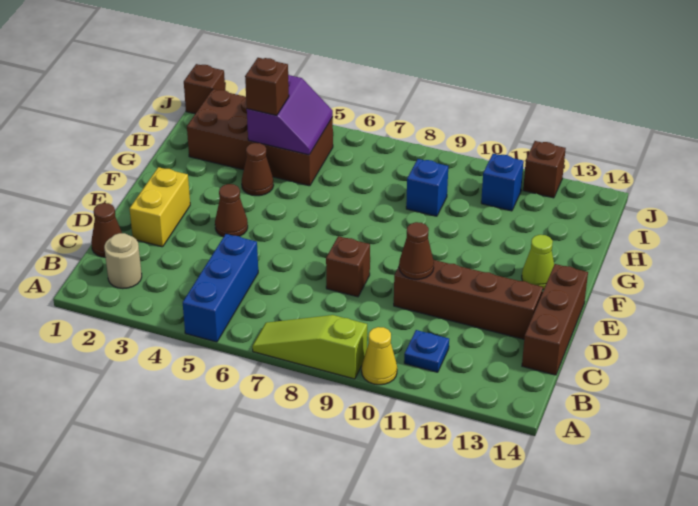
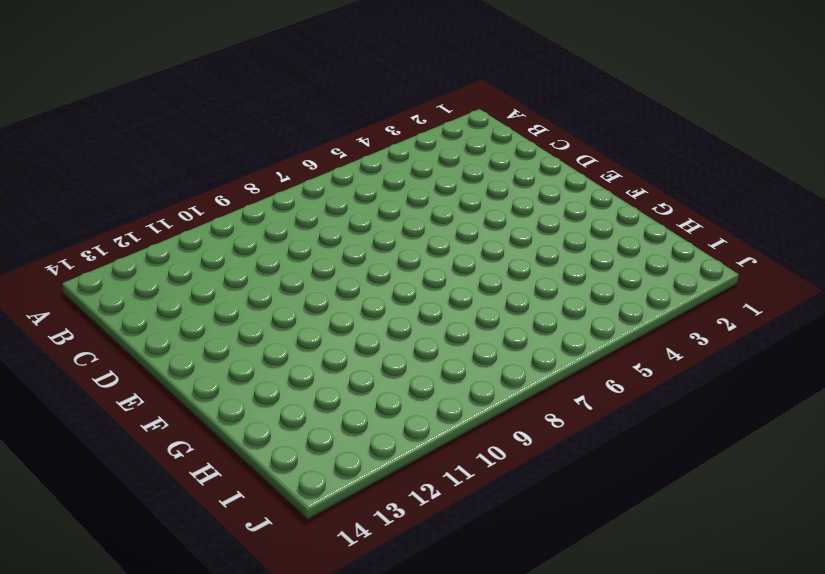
none -> blue 1x3 brick [183,234,258,342]
none -> lime 1x3 slope [252,315,367,379]
none -> yellow 1x1 cone [362,327,397,385]

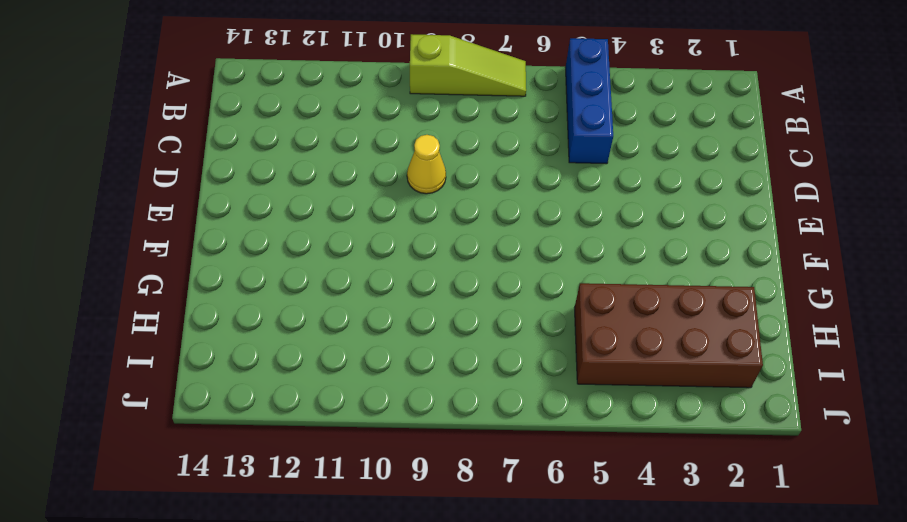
yellow 1x1 cone [407,135,446,194] -> yellow 1x1 cone moved to [362,327,397,385]
none -> tan 1x1 round brick [104,233,142,289]
none -> blue 1x1 plate [404,330,449,372]
none -> brown 1x1 cone [91,203,122,257]

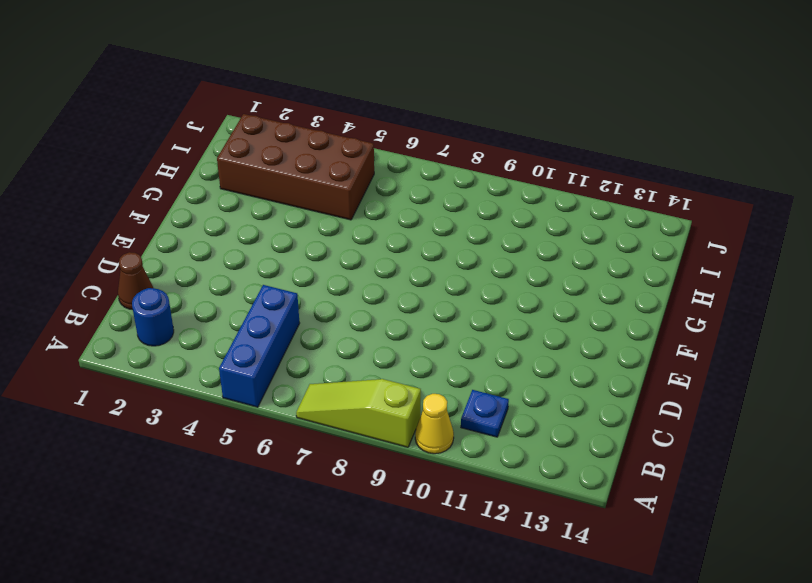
blue 1x1 round brick [132,288,174,346] -> tan 1x1 round brick [104,233,142,289]
none -> brown 1x3 brick [522,264,588,375]
none -> yellow 1x2 brick [130,167,190,247]
none -> brown 1x1 brick [326,236,370,297]

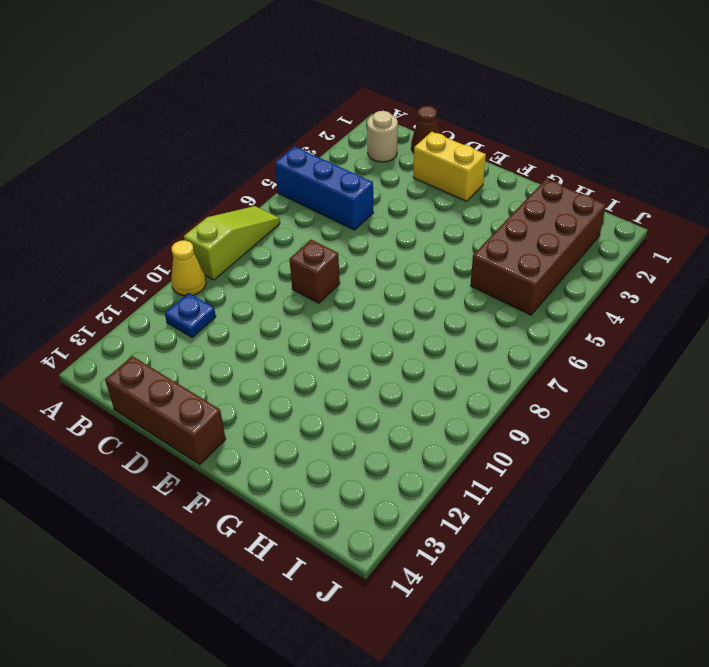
none -> brown 1x4 brick [394,260,543,339]
none -> brown 1x1 cone [215,184,248,237]
none -> lime 1x1 cone [522,235,554,290]

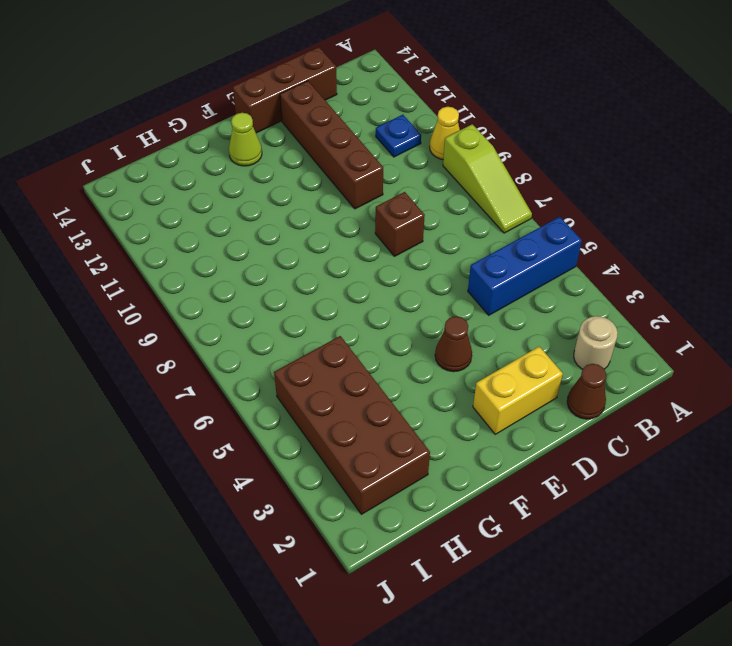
none -> brown 1x1 cone [242,143,274,196]
none -> blue 1x1 brick [406,159,448,216]
none -> blue 1x1 brick [481,154,524,211]

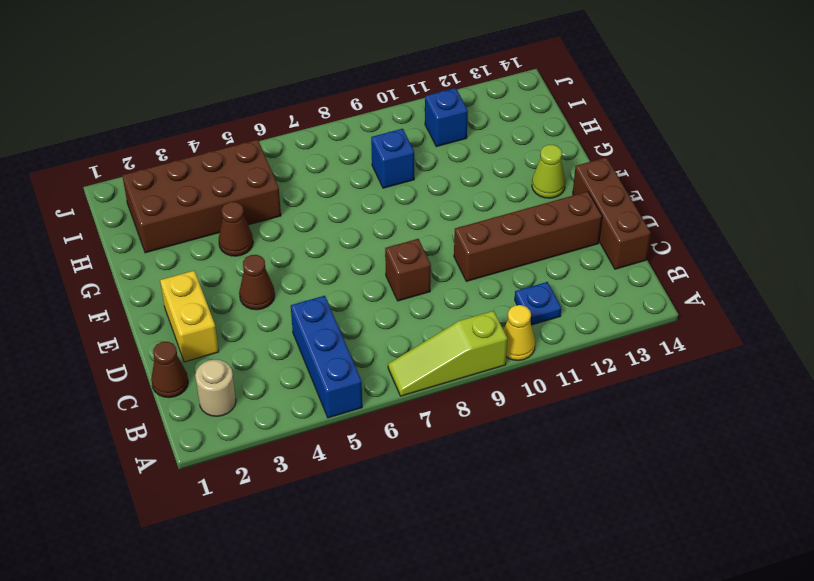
none -> brown 1x1 brick [184,64,225,114]
none -> brown 1x1 brick [523,141,566,198]
none -> brown 1x1 cone [399,222,434,279]

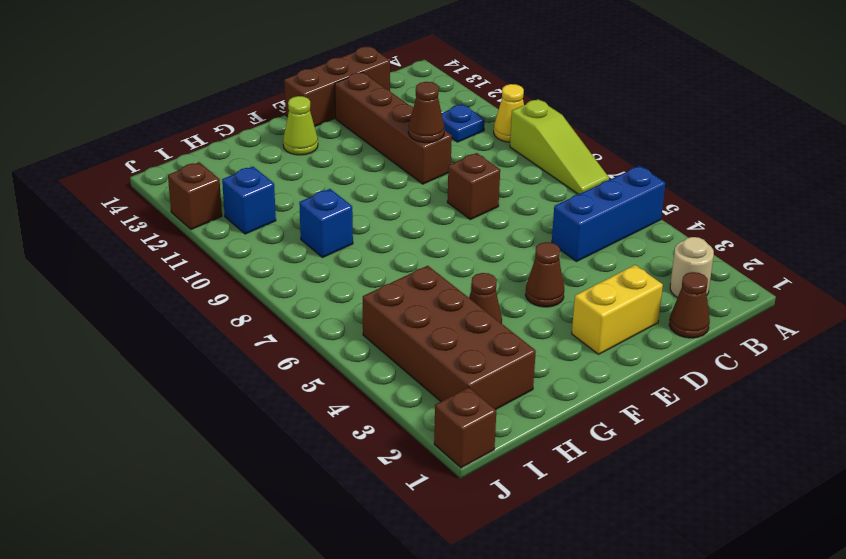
none -> purple 2x2 slope [247,74,333,155]
none -> brown 1x1 brick [245,58,289,115]

